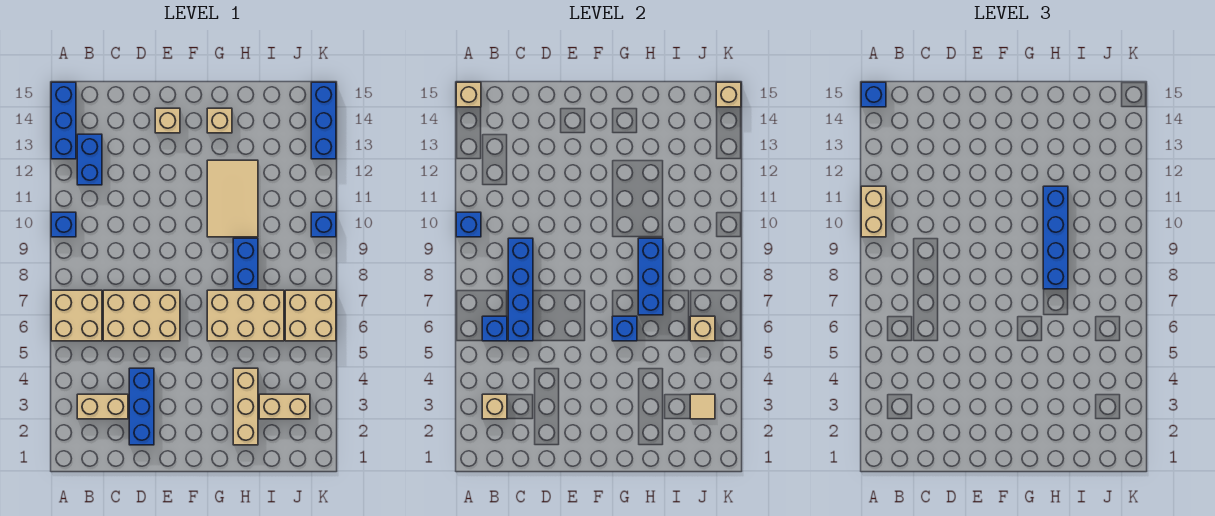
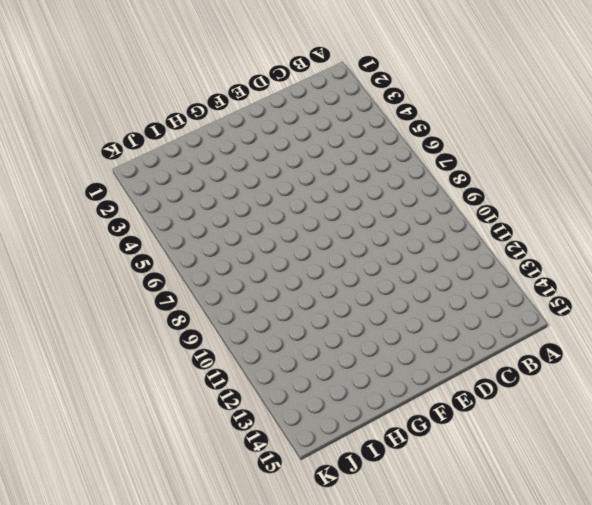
none -> tan 2x2 brick [51,290,102,341]
none -> blue 1x1 brick [51,212,76,237]
none -> blue 1x3 brick [51,82,76,159]
none -> tan 1x2 brick [77,394,128,419]

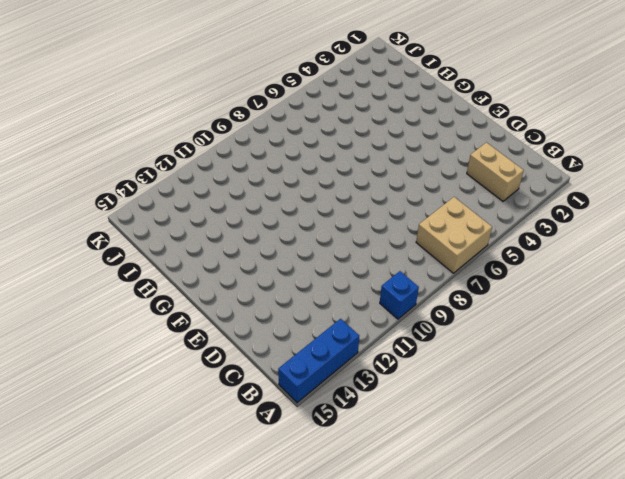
none -> blue 1x2 brick [77,134,102,185]
none -> tan 2x3 brick [103,290,180,341]
none -> blue 1x3 brick [129,368,154,445]
none -> tan 1x1 brick [155,108,180,133]

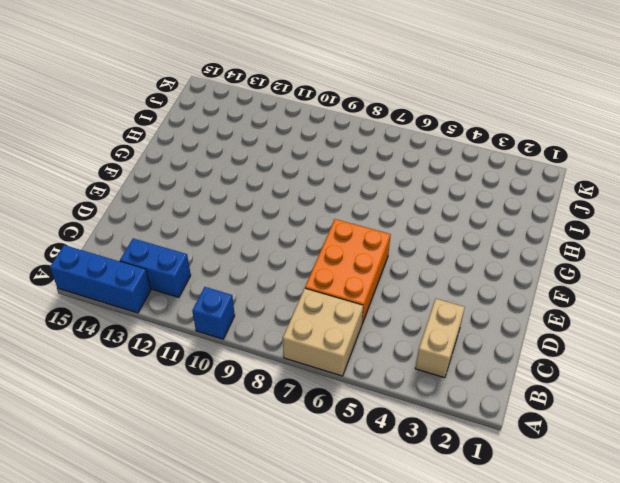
orange 2x3 brick [305,219,391,324] -> tan 2x3 brick [103,290,180,341]
none -> blue 1x3 brick [129,368,154,445]
none -> tan 1x1 brick [155,108,180,133]
none -> tan 2x3 brick [207,290,284,341]
none -> tan 2x3 tile [207,160,258,237]

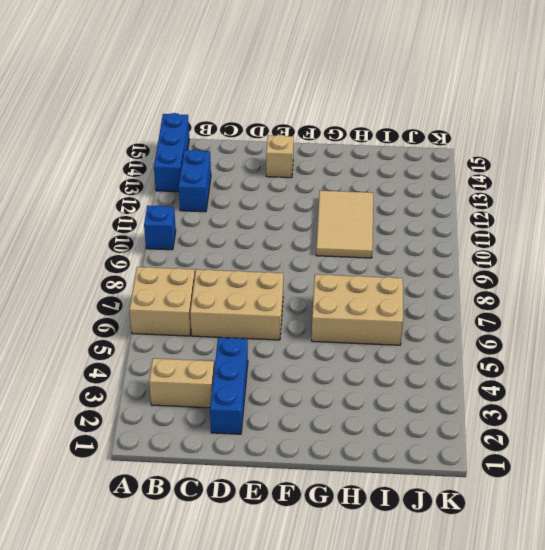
none -> tan 1x1 brick [207,108,232,133]
none -> tan 1x3 brick [233,368,258,445]
none -> blue 1x2 brick [233,238,258,289]
none -> tan 1x2 brick [259,394,310,419]

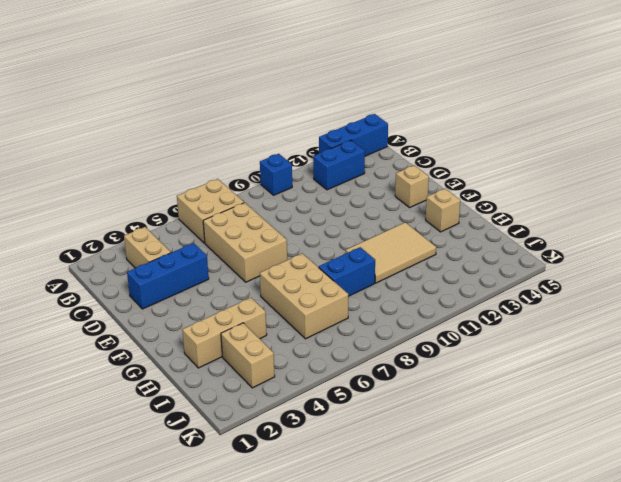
none -> tan 2x2 brick [285,290,336,341]
none -> blue 1x1 brick [311,212,336,237]
none -> blue 1x3 brick [311,82,336,159]
none -> blue 1x1 brick [456,212,481,237]

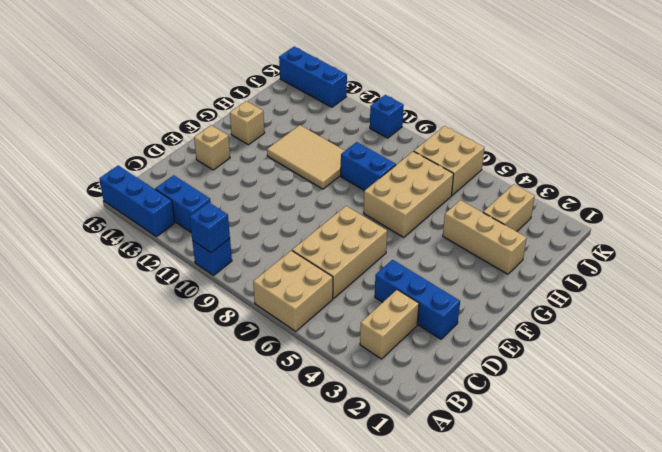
none -> tan 1x1 brick [456,82,481,107]
none -> tan 1x1 brick [482,394,507,419]
none -> blue 1x1 brick [482,316,507,341]
none -> blue 1x4 brick [508,238,533,341]

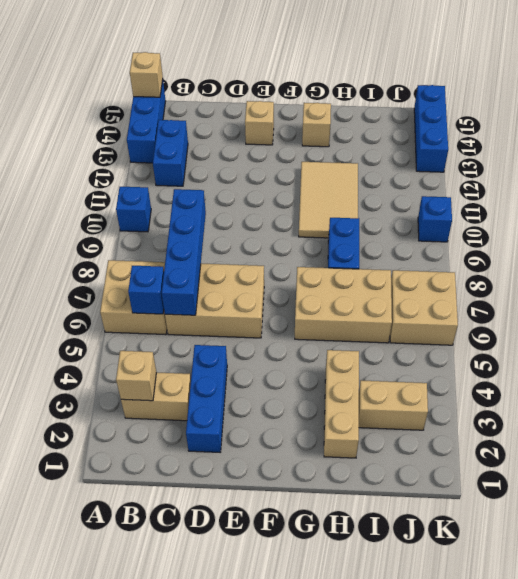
none -> blue 1x1 brick [456,212,481,237]
none -> blue 1x1 brick [612,316,637,341]
none -> blue 1x3 brick [638,238,663,315]
none -> tan 1x1 tile [690,394,715,419]

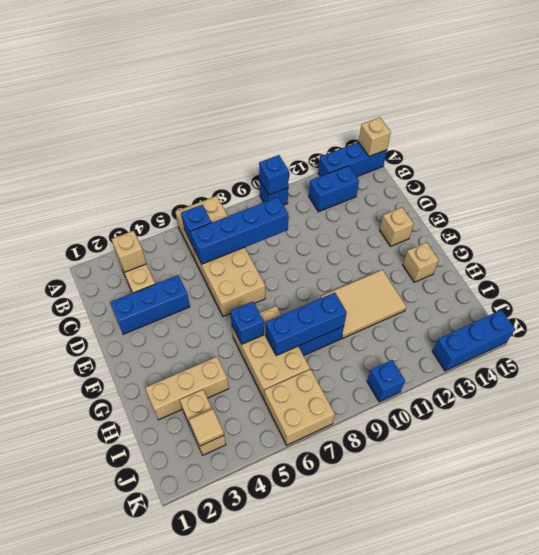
none -> tan 1x1 brick [690,316,715,341]
none -> tan 1x1 brick [716,82,741,107]
none -> tan 1x2 brick [861,186,886,237]
none -> blue 1x1 brick [861,82,886,107]

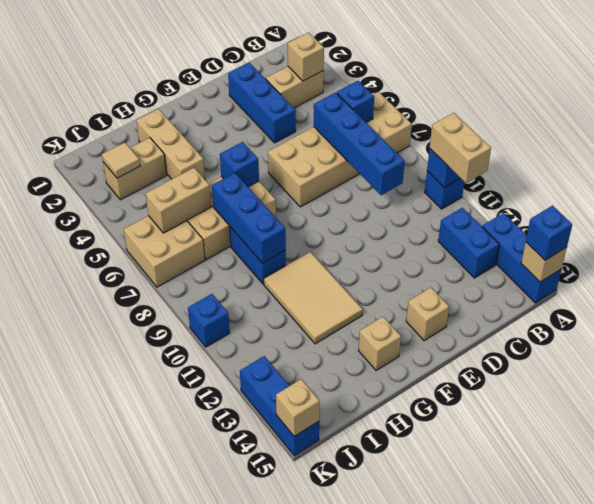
tan 1x2 brick [146,168,211,233] -> tan 1x1 brick [690,316,715,341]
none -> blue 1x4 brick [1043,186,1068,289]

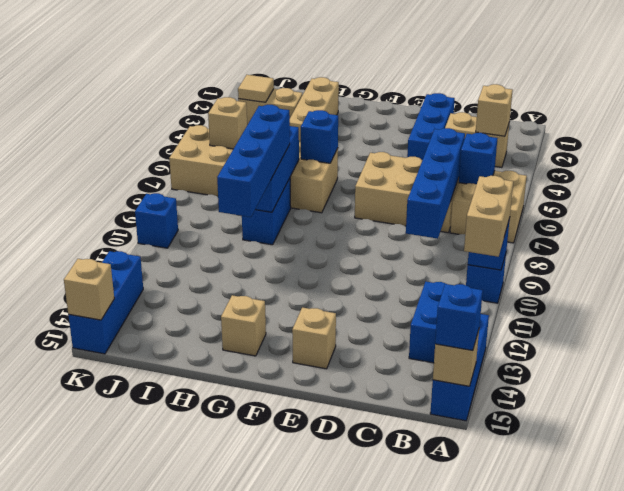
none -> tan 2x3 tile [207,160,258,237]

